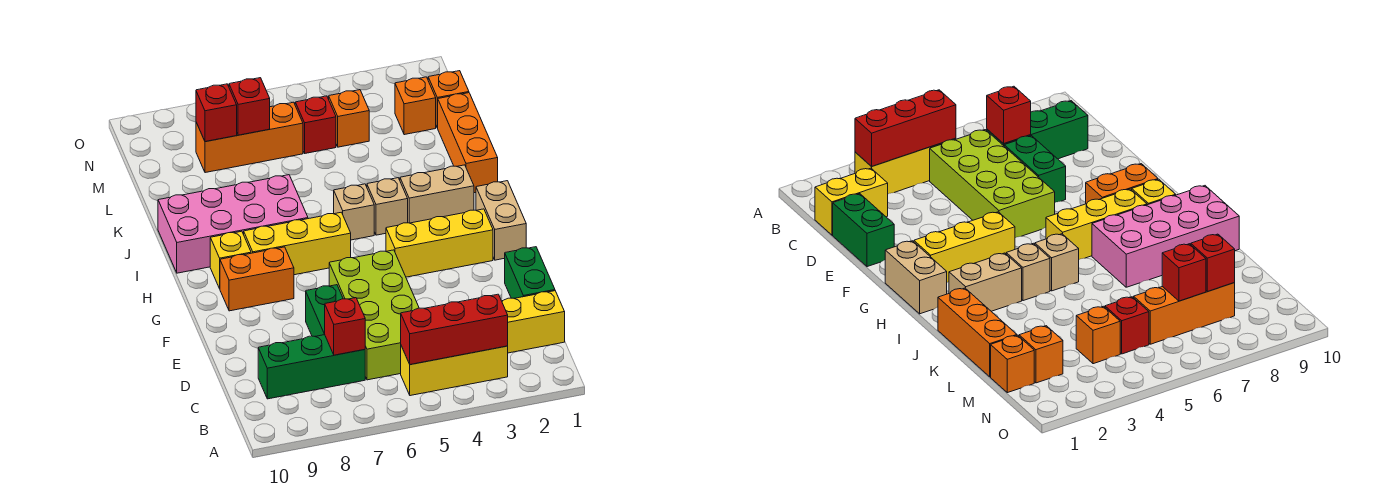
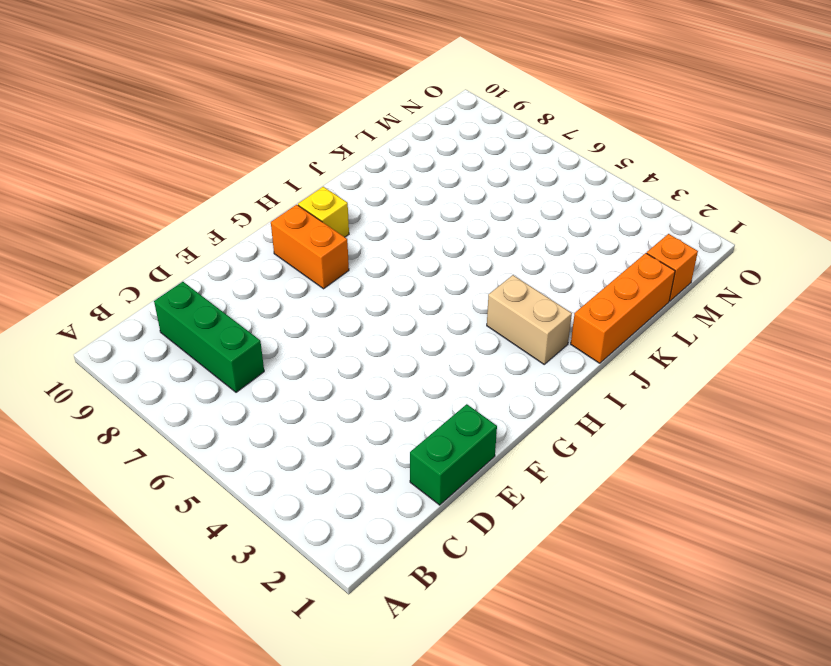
none -> yellow 1x3 brick [401,346,508,396]
none -> yellow 1x2 brick [502,291,565,353]
none -> lime 2x4 brick [329,250,419,380]

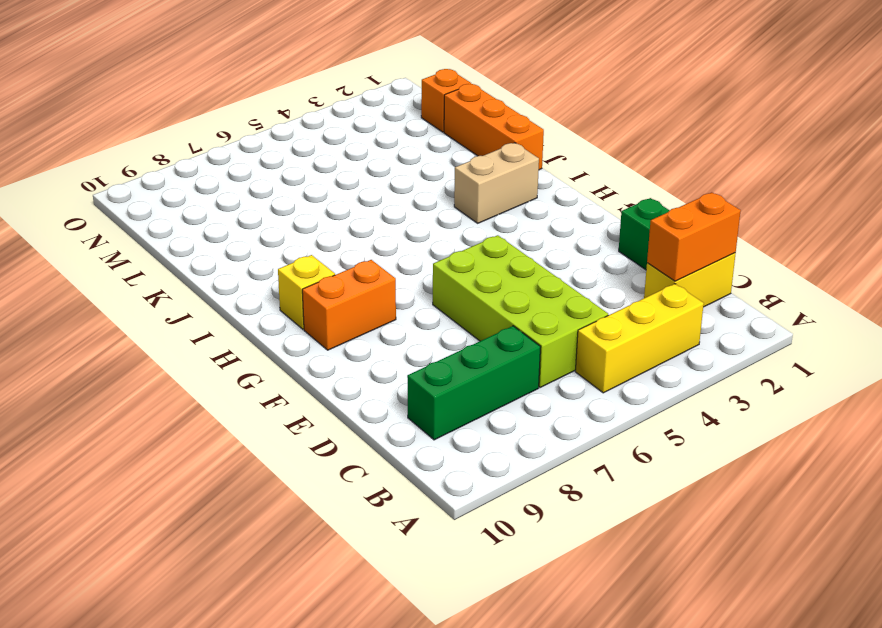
orange 1x2 brick [647,192,741,281] -> none
none -> green 1x2 brick [306,285,343,336]
none -> tan 1x2 brick [476,181,526,260]
none -> yellow 1x3 brick [386,209,493,277]

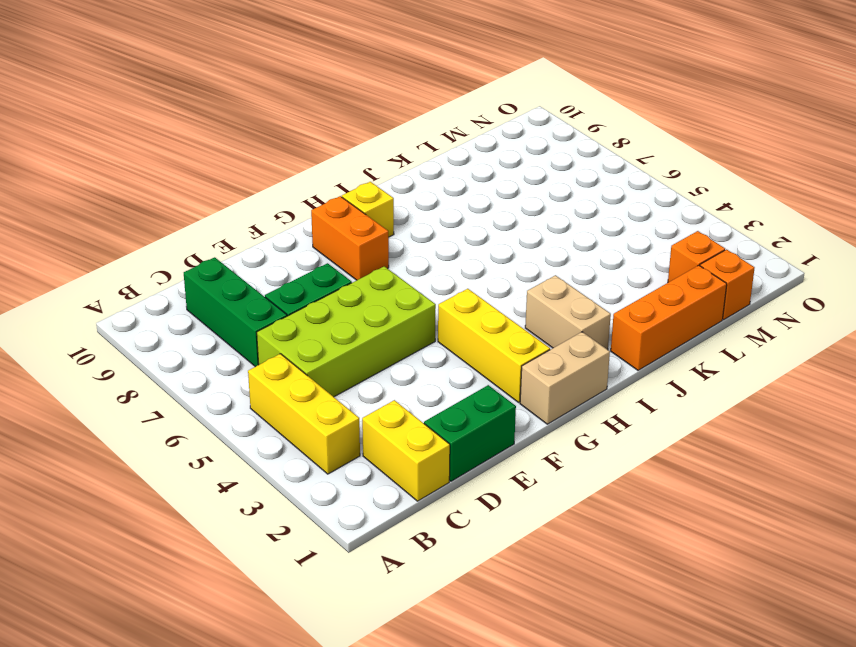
none -> yellow 1x3 brick [244,212,351,275]
none -> tan 1x1 brick [367,178,408,235]
none -> tan 1x1 brick [334,184,374,240]

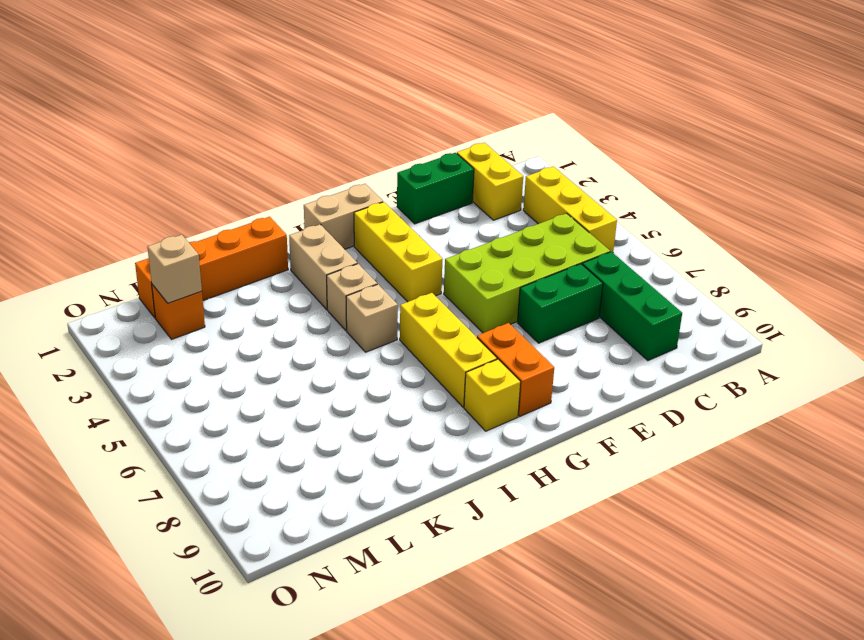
tan 1x1 brick [148,235,202,303] -> none
none -> pink 2x4 brick [158,175,308,273]
none -> orange 1x1 brick [329,90,369,147]
none -> red 1x1 brick [295,96,336,153]

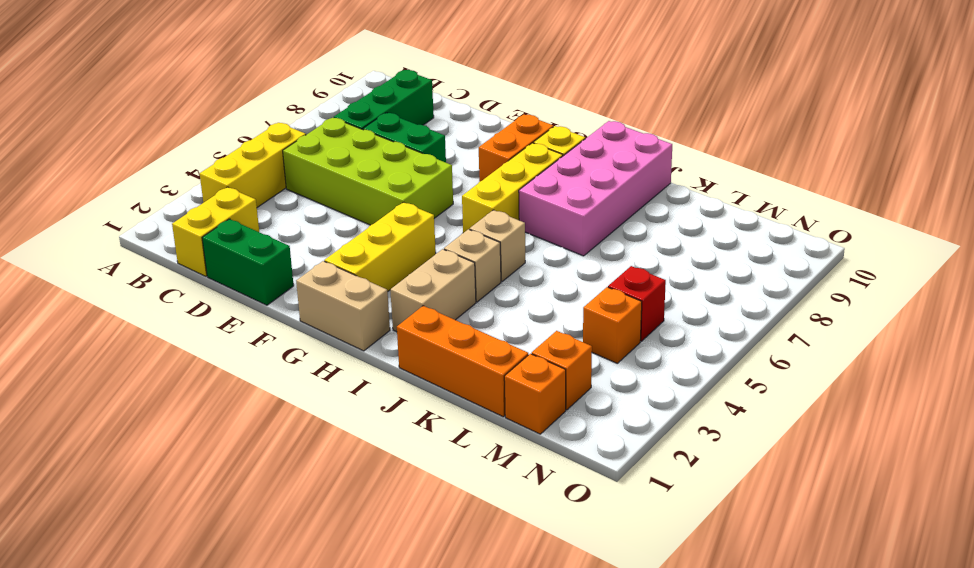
none -> orange 1x3 brick [196,102,303,173]
none -> red 1x3 brick [401,294,508,365]
none -> red 1x1 brick [325,298,365,355]

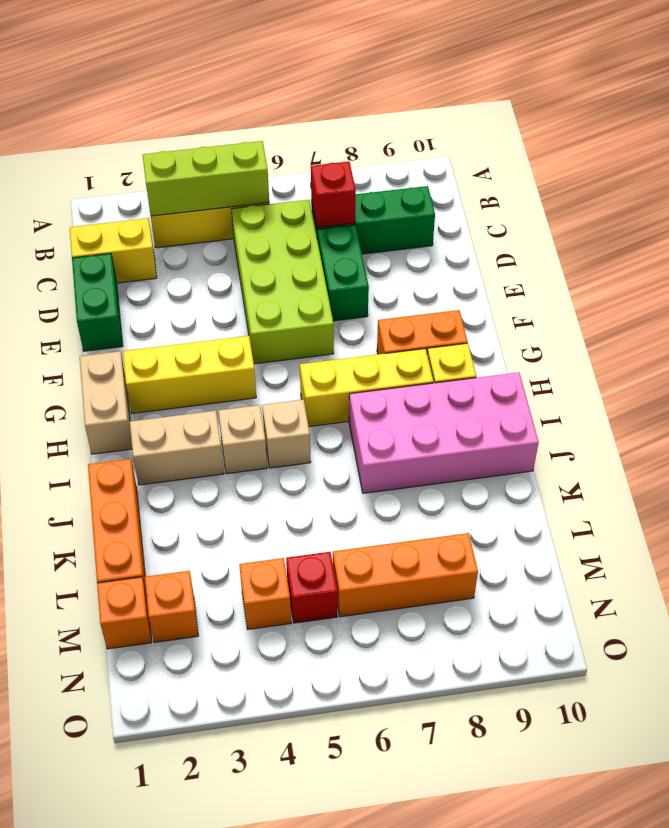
lime 1x3 brick [143,141,269,216] -> red 1x3 brick [401,294,508,365]
none -> red 1x1 brick [229,78,270,135]
none -> red 1x1 brick [196,84,237,142]

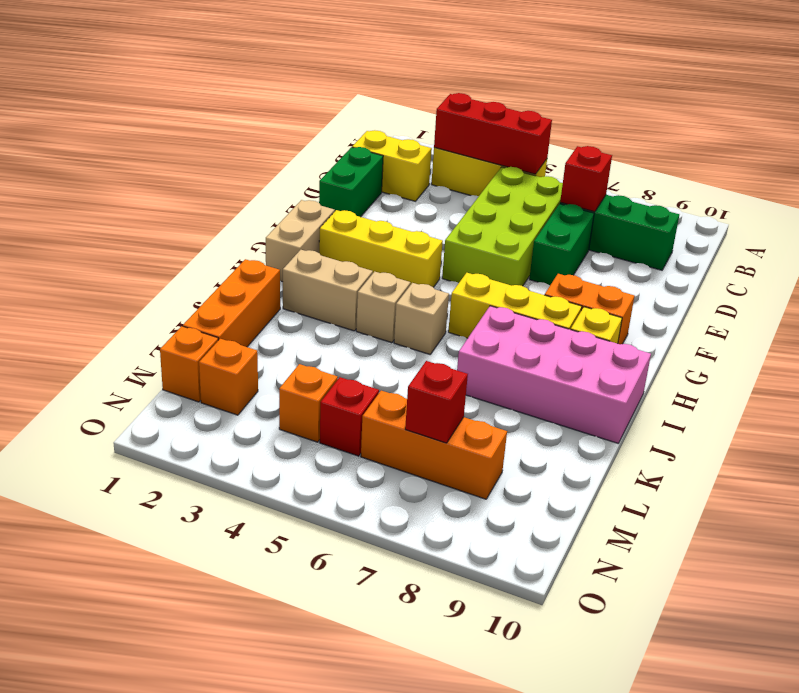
none -> red 1x1 brick [196,84,237,142]

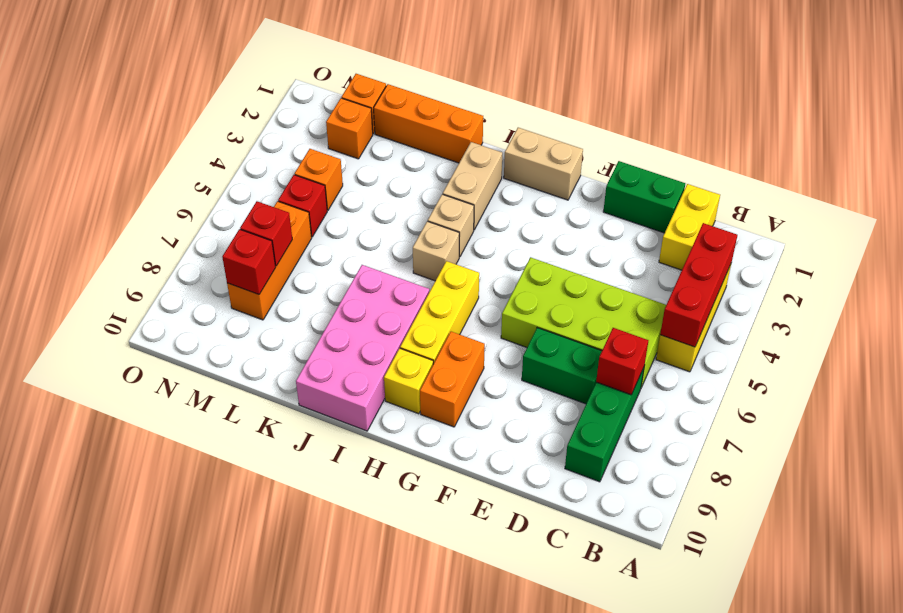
none -> yellow 1x3 brick [386,209,493,277]

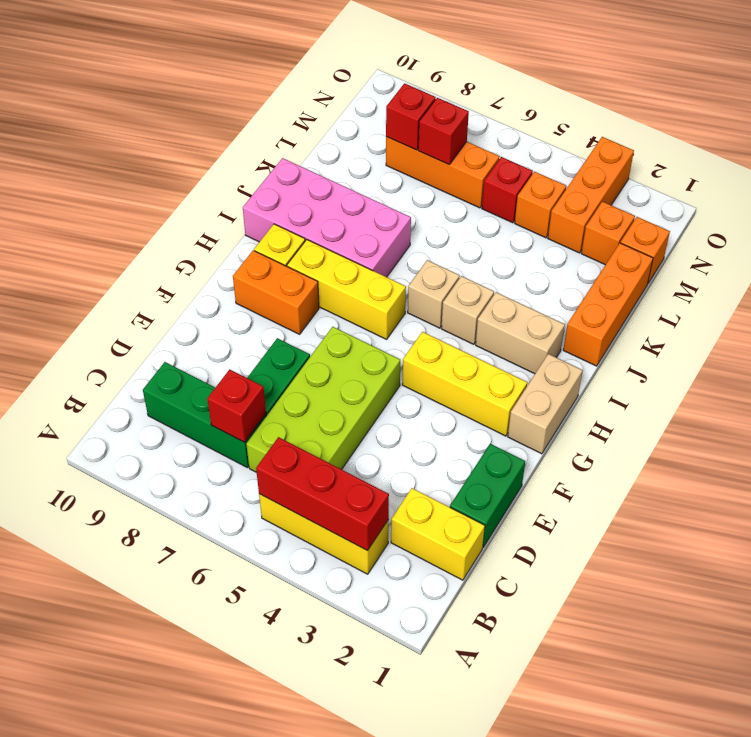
orange 1x3 brick [548,137,634,253] -> none

